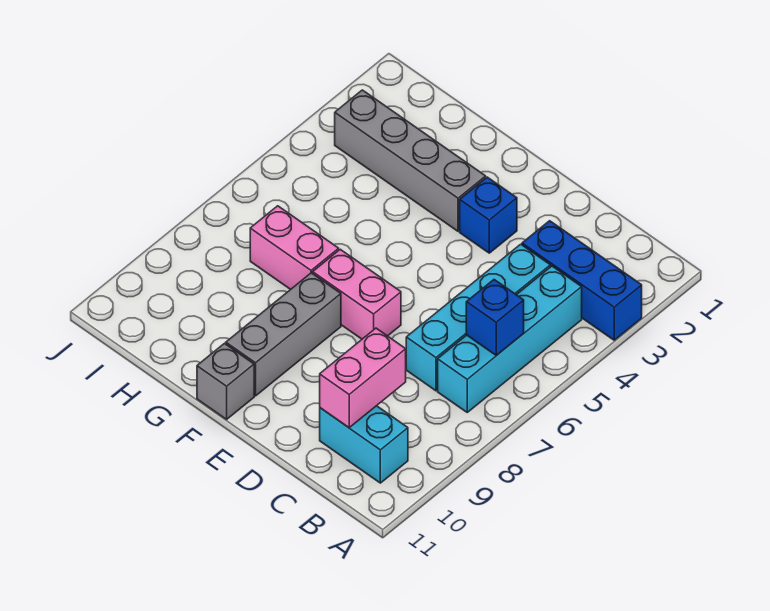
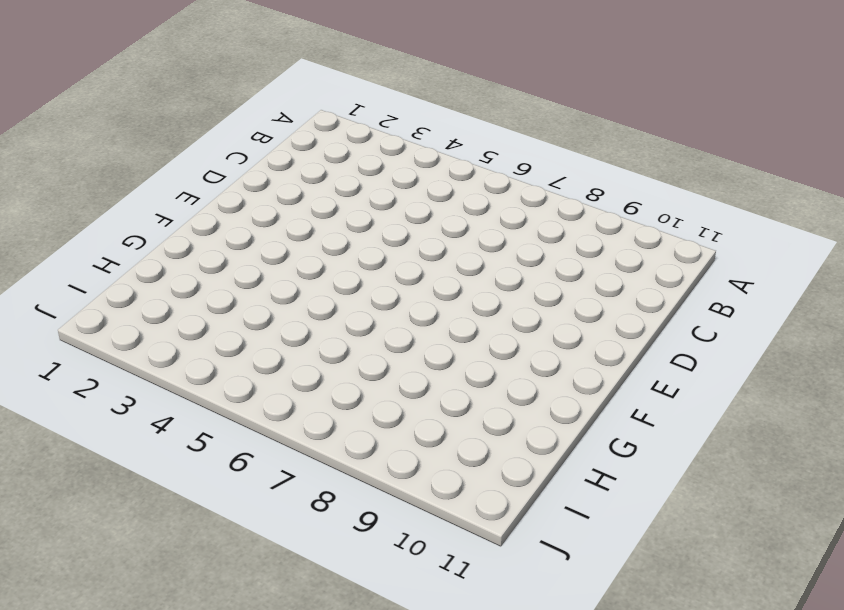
none -> blue 1x3 brick [522,221,642,340]
none -> cyan 1x4 brick [438,266,582,412]
none -> cyan 1x2 brick [320,406,408,483]

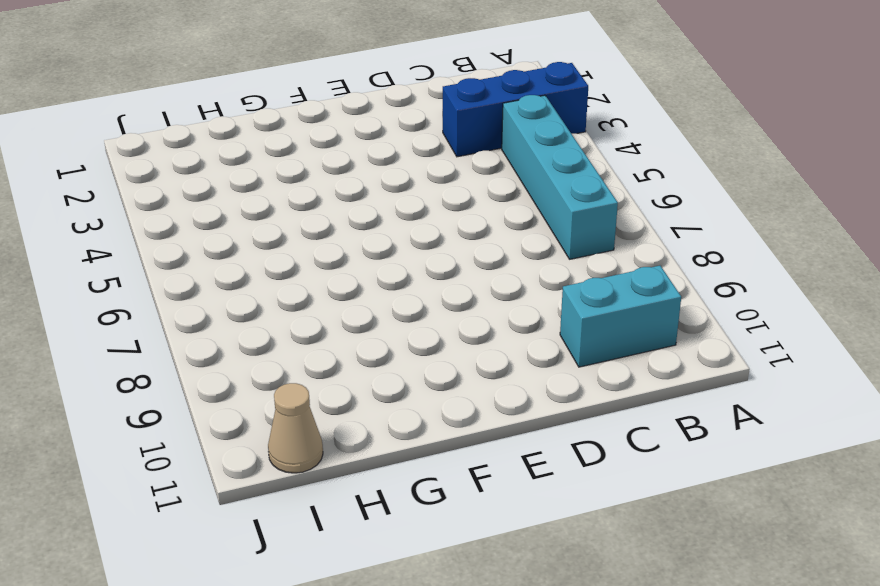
tan 1x1 cone [268,383,323,473] -> none
none -> cyan 1x4 brick [406,244,550,391]
none -> blue 1x1 brick [460,177,517,253]
none -> pink 1x2 brick [313,249,401,339]

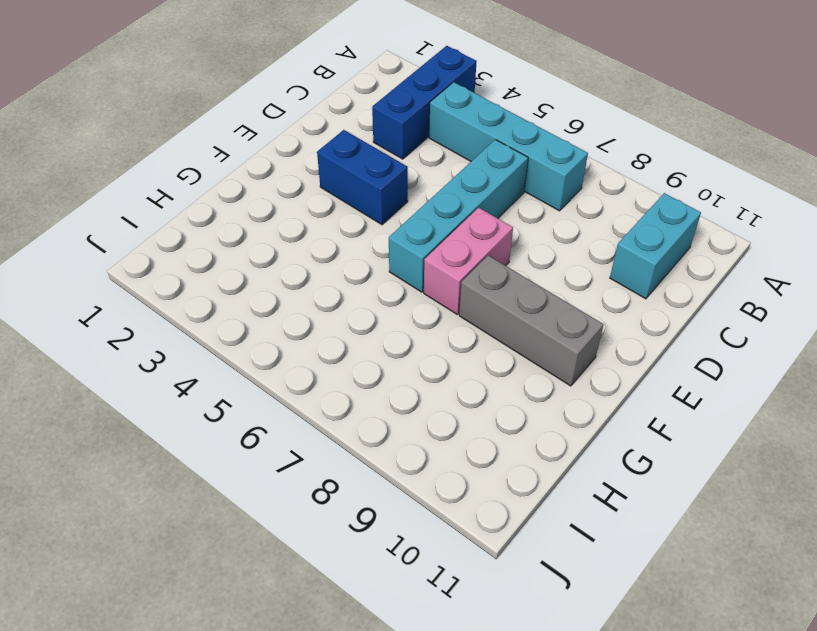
cyan 1x4 brick [389,140,528,292] -> cyan 1x4 brick turned to [406,244,550,391]
blue 1x2 brick [317,130,408,225] -> blue 1x1 brick [460,177,517,253]
none -> grey 1x4 brick [335,90,486,231]
none -> grey 1x1 brick [197,344,254,419]
none -> pink 1x2 brick [250,206,339,289]

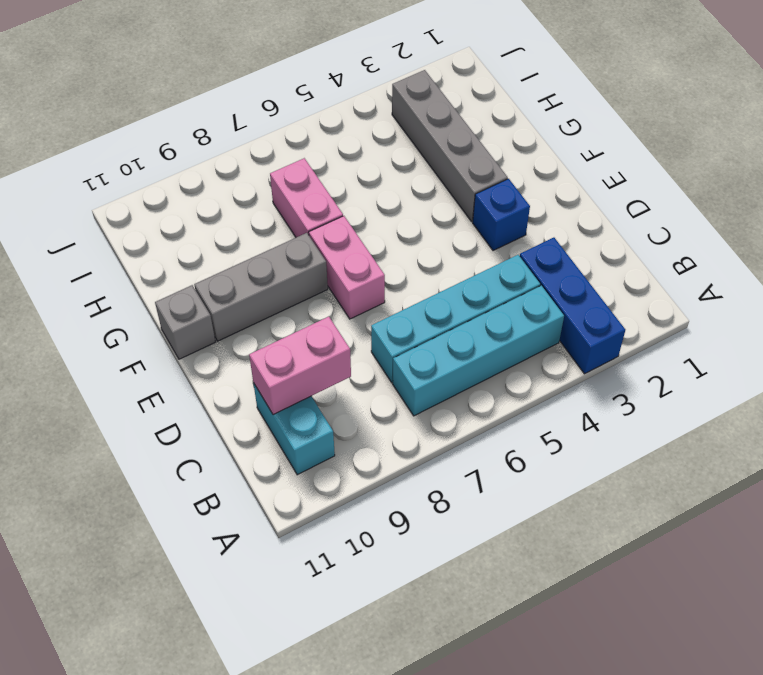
none -> blue 1x1 brick [466,280,524,355]

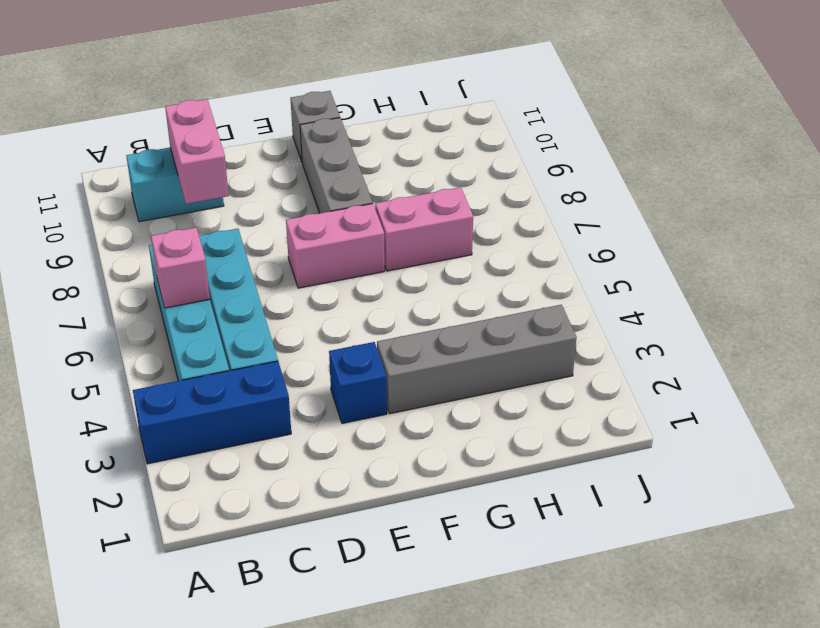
pink 1x1 brick [151,228,210,308] -> blue 1x1 brick [466,280,524,355]

